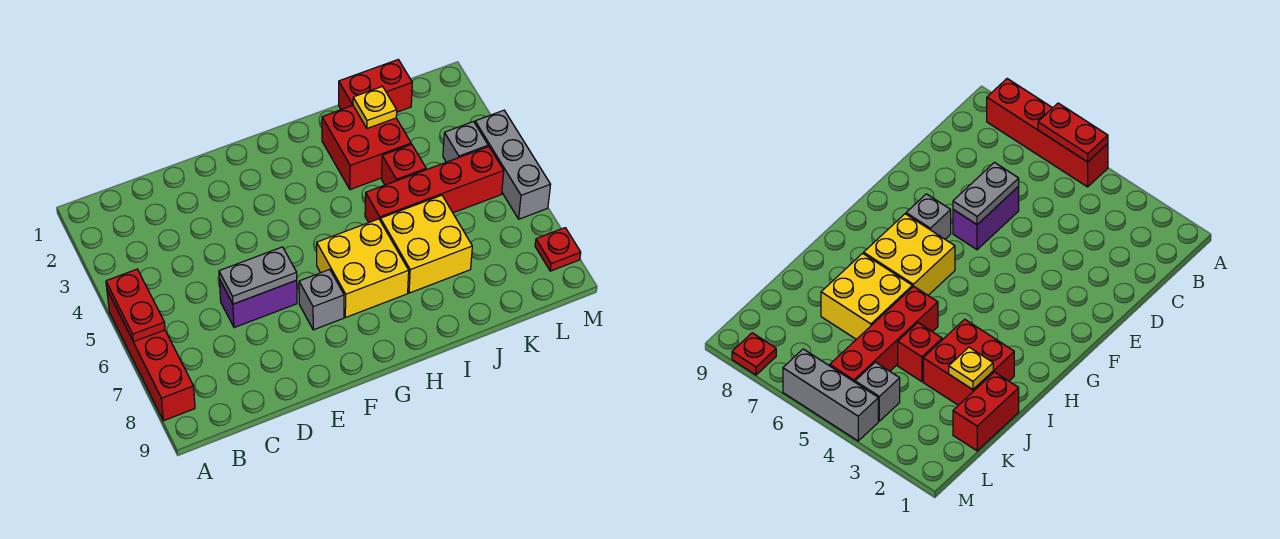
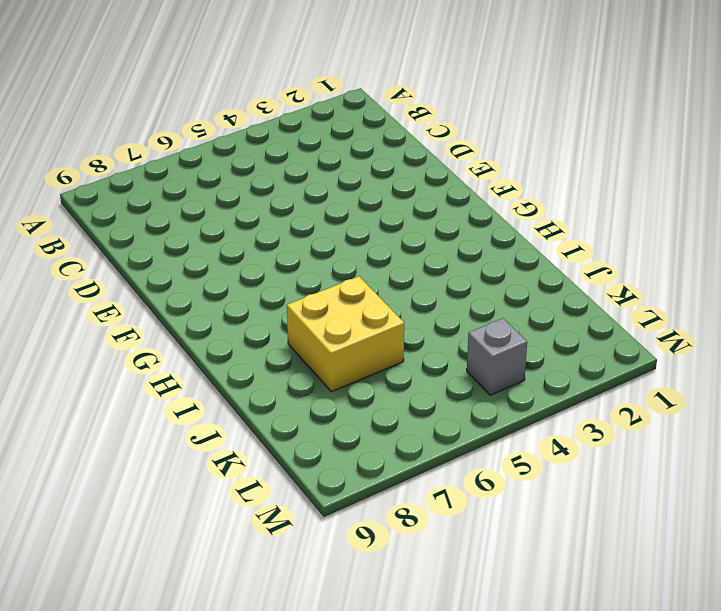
none -> red 1x4 brick [107,290,195,421]
none -> purple 1x2 brick [219,279,297,328]
none -> grey 1x1 brick [299,269,344,330]

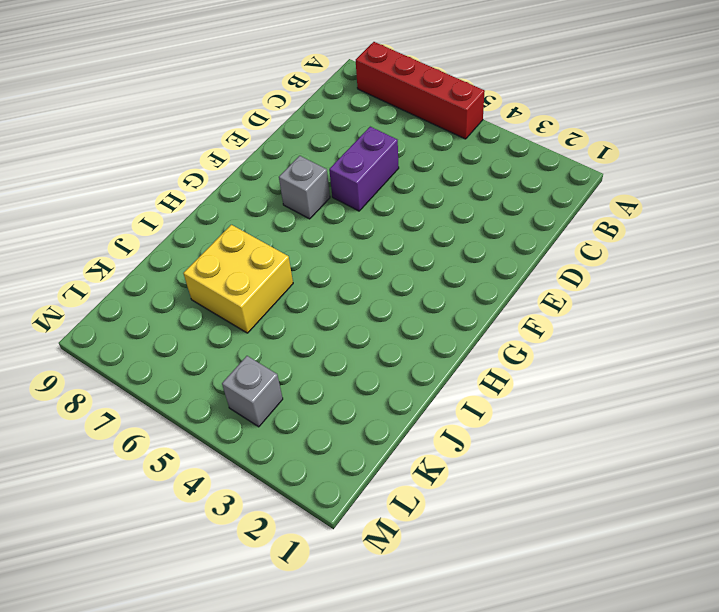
none -> yellow 2x2 brick [317,219,409,318]
none -> red 2x2 brick [322,105,411,190]
none -> red 1x4 brick [365,146,504,222]

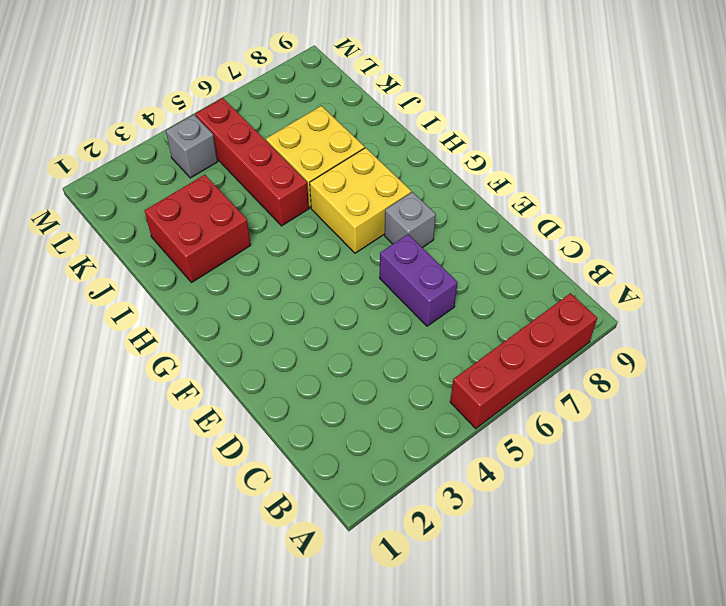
none -> red 1x2 brick [339,60,412,112]
none -> red 1x1 brick [382,144,426,185]
none -> grey 1x3 brick [475,110,551,219]

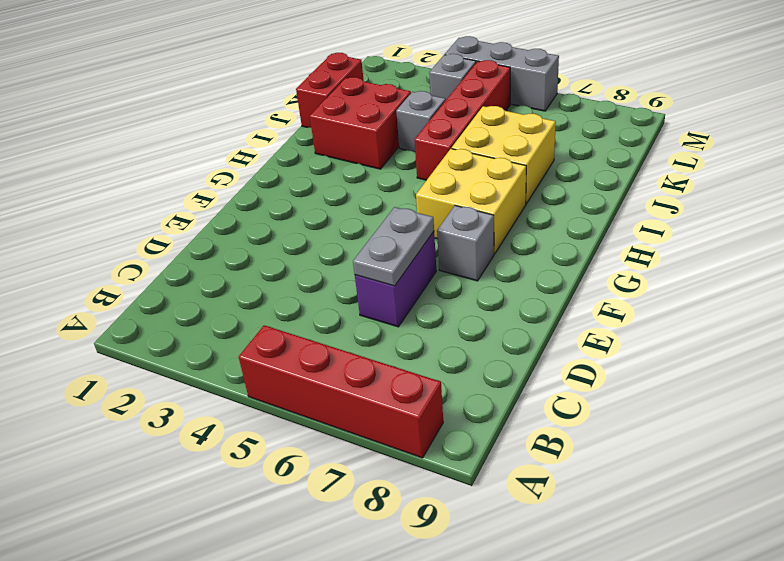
grey 1x1 brick [396,91,446,152] -> red 1x1 brick [382,144,426,185]
none -> red 1x1 plate [535,228,581,271]
none -> red 1x2 plate [106,269,165,342]
none -> yellow 1x1 plate [353,86,397,128]

